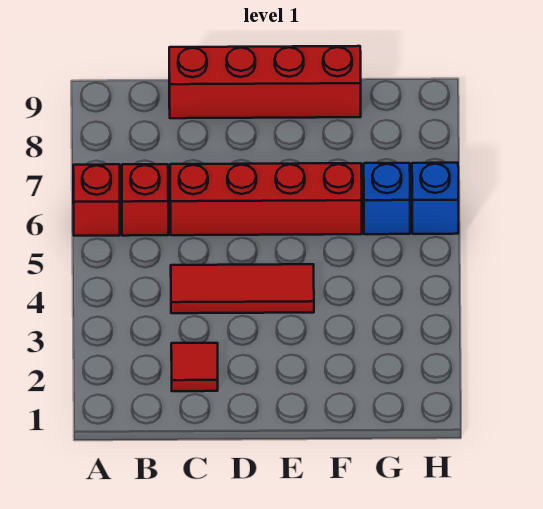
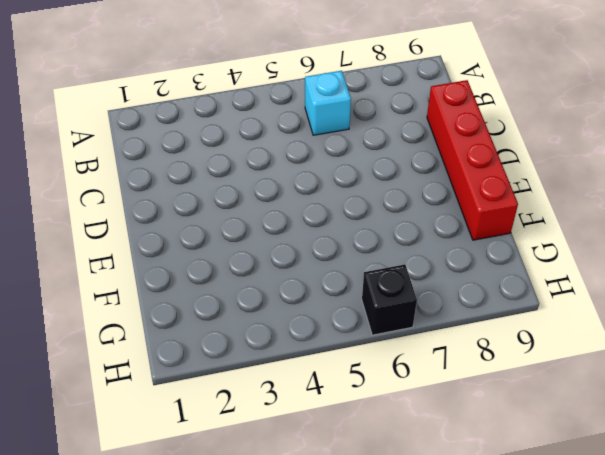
cyan 1x1 brick [305,71,351,135] -> red 1x1 brick [122,164,168,236]
black 1x1 brick [362,264,417,335] -> blue 1x1 brick [412,163,458,234]
none -> red 1x1 brick [73,164,120,236]
none -> red 1x1 tile [171,343,218,391]

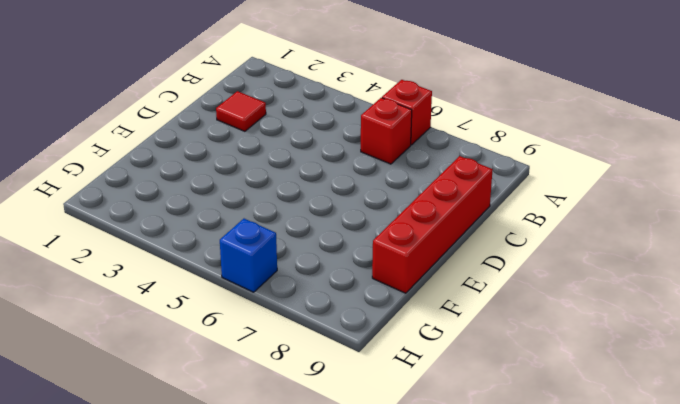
none -> red 1x3 tile [171,264,314,313]
none -> red 1x4 brick [170,163,362,235]

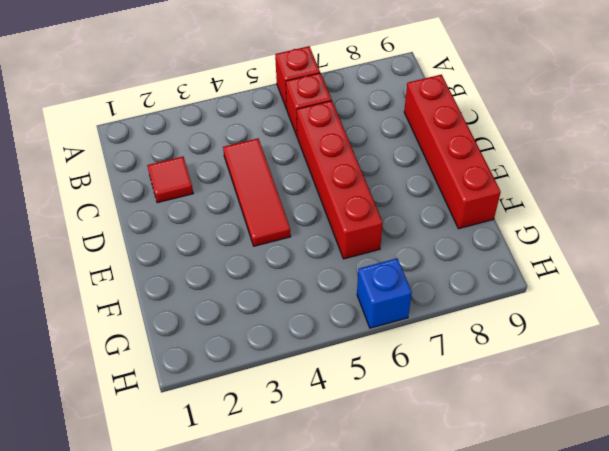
none -> blue 1x1 brick [364,163,410,234]

